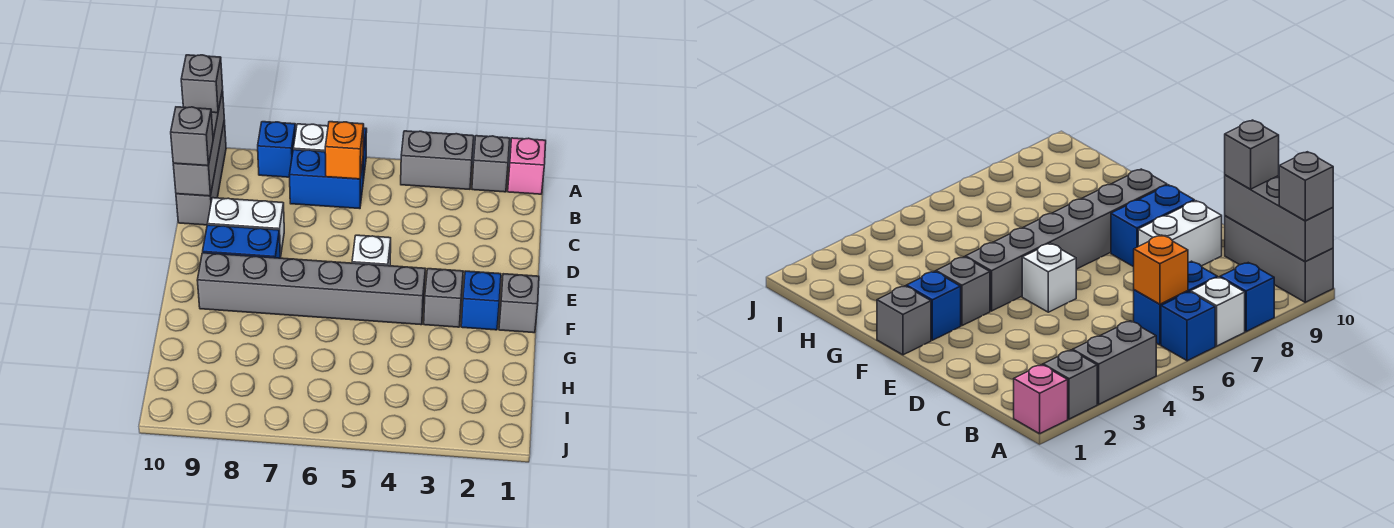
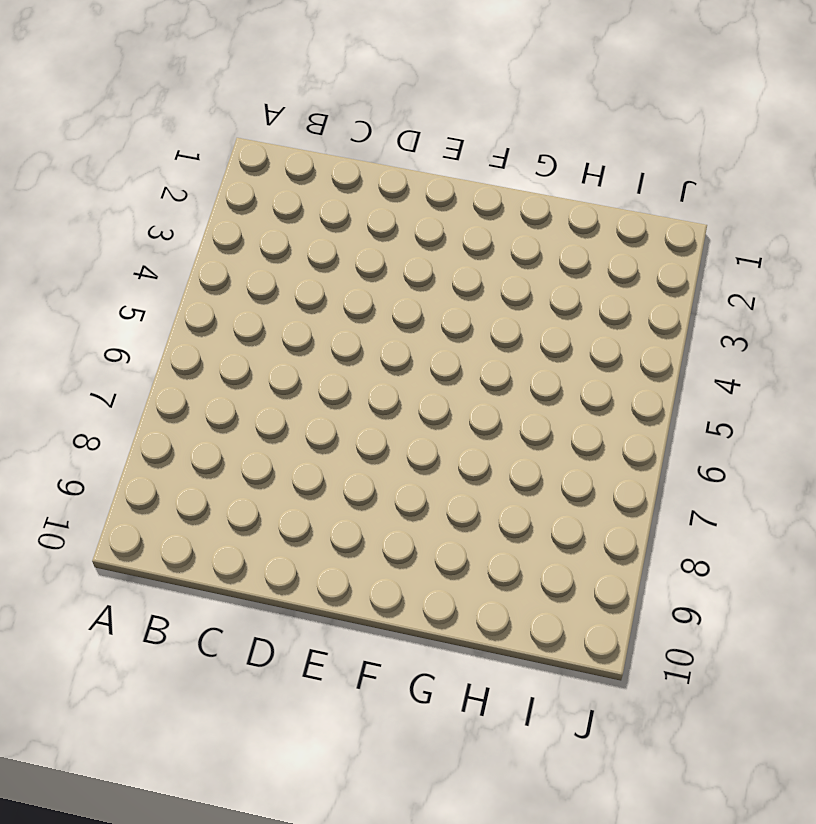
none -> pink 1x1 brick [508,138,546,194]
none -> grey 1x1 brick [472,136,510,192]
none -> grey 1x2 brick [401,131,474,189]

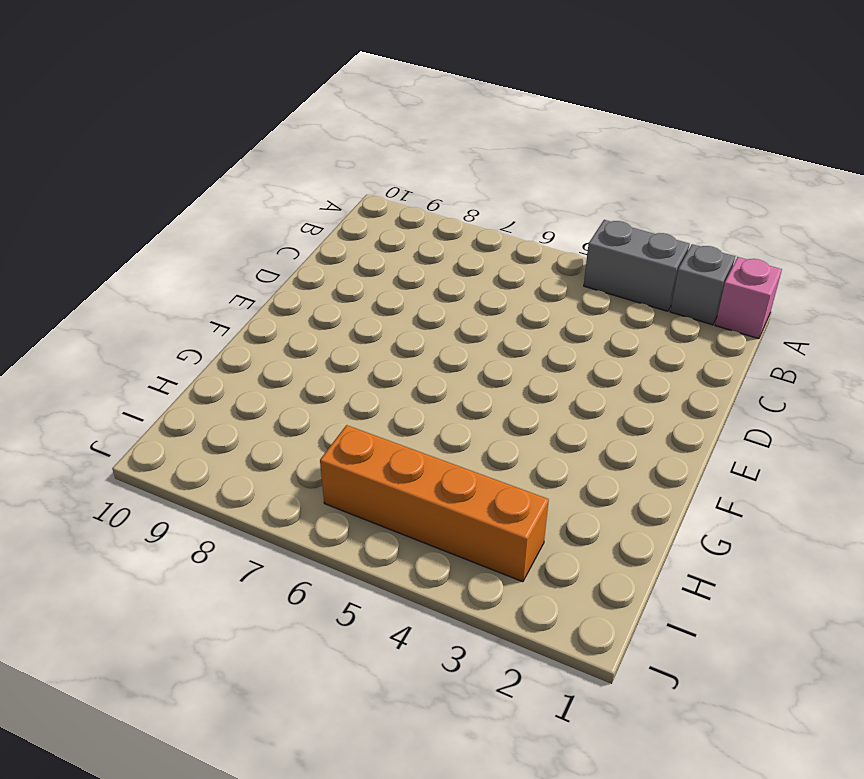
orange 1x4 brick [320,425,549,582] -> none
none -> blue 1x1 brick [1161,292,1215,361]
none -> white 1x1 brick [293,124,328,152]
none -> blue 1x1 brick [258,122,296,177]

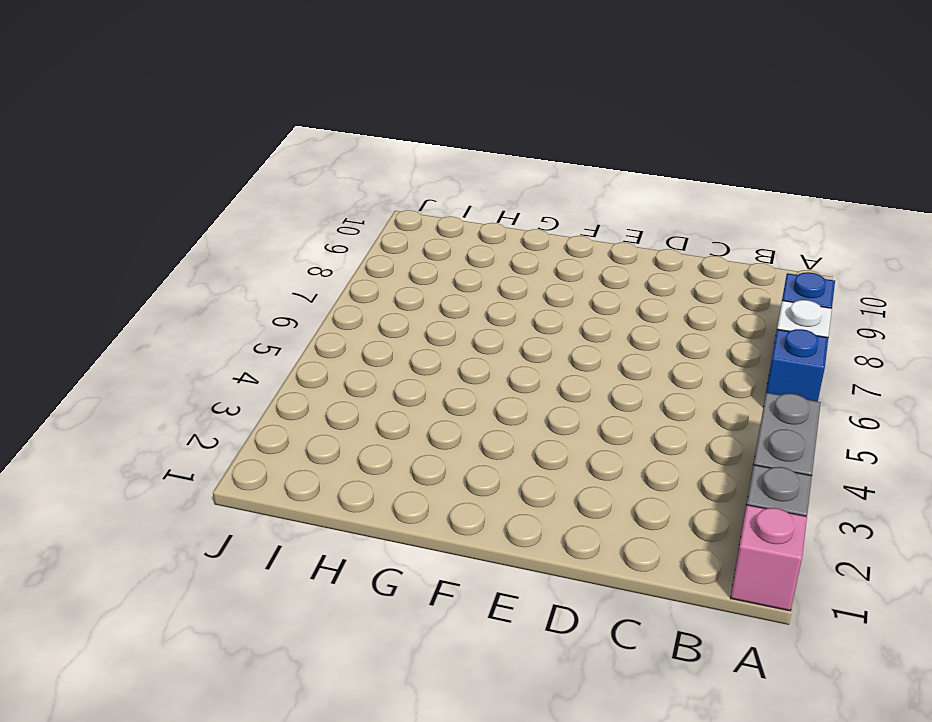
none -> grey 1x3 brick [176,120,226,225]
none -> blue 1x2 brick [290,150,363,209]
none -> white 1x2 brick [208,198,284,257]

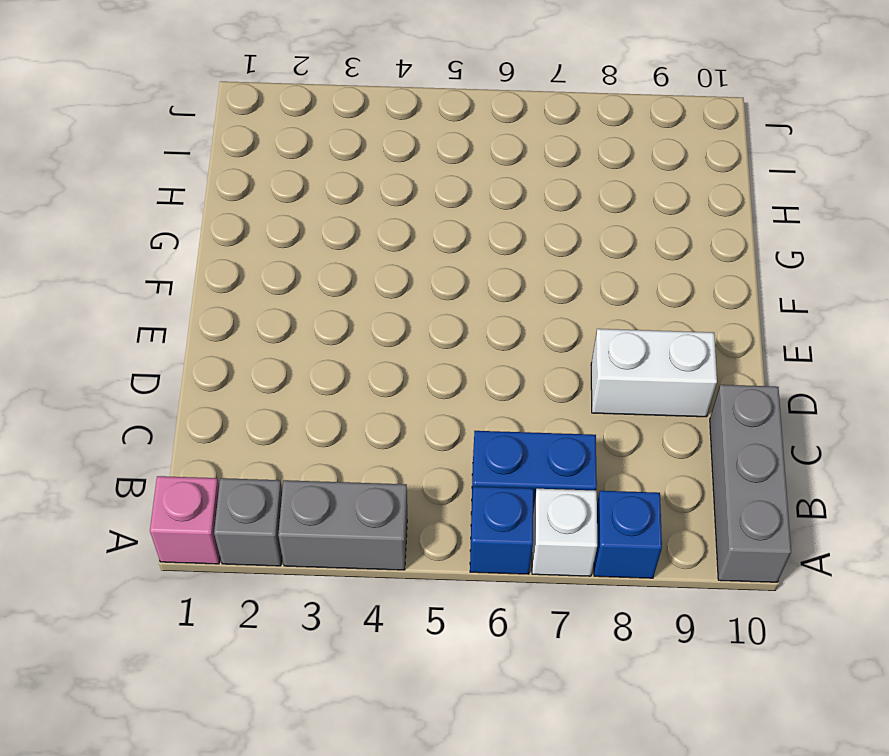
none -> white 1x1 brick [352,235,391,266]
none -> blue 1x2 brick [203,225,280,258]
none -> grey 1x1 brick [499,274,539,333]

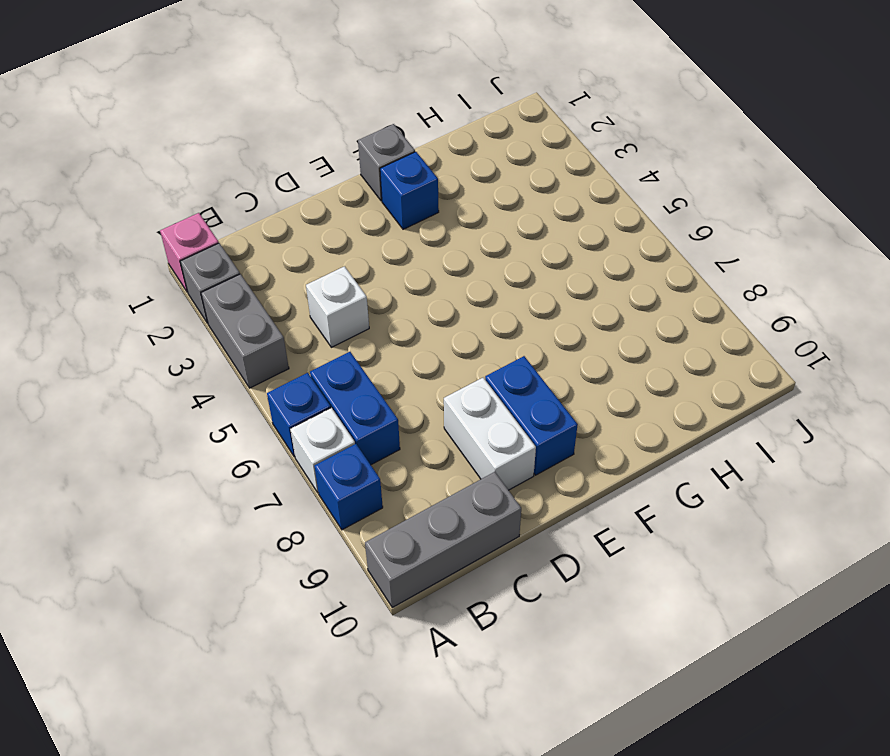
white 1x1 brick [306,266,369,347] -> white 1x1 brick moved to [352,235,391,266]
none -> grey 1x1 brick [424,269,463,327]
none -> grey 1x6 brick [197,253,425,325]
none -> grey 1x3 brick [173,90,224,196]

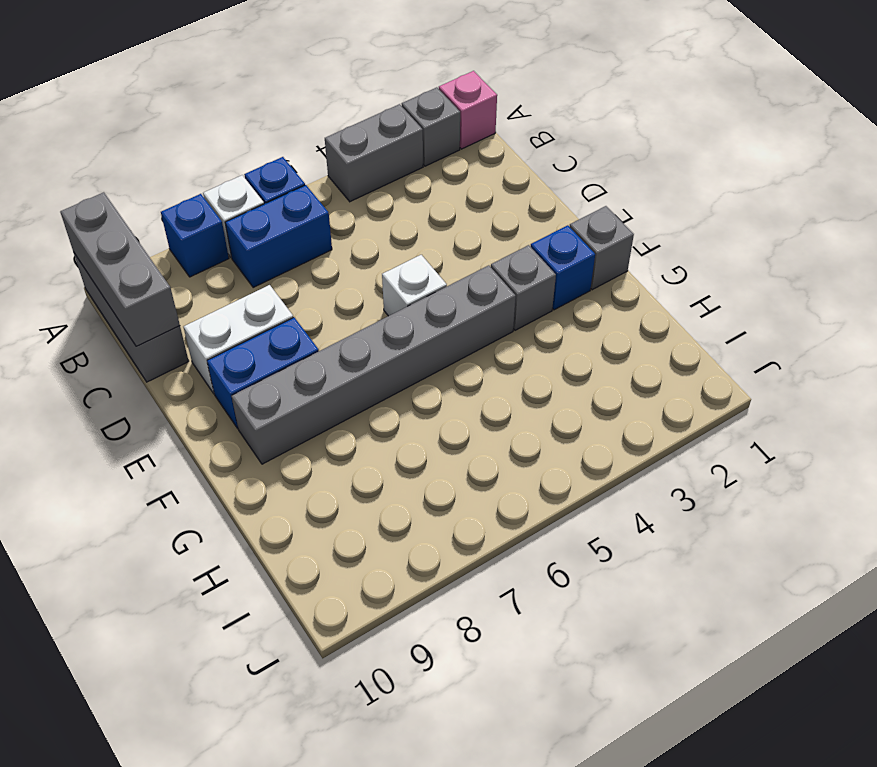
none -> orange 1x1 brick [325,122,364,179]
none -> grey 1x1 brick [181,55,223,113]
none -> grey 1x1 brick [171,107,213,166]

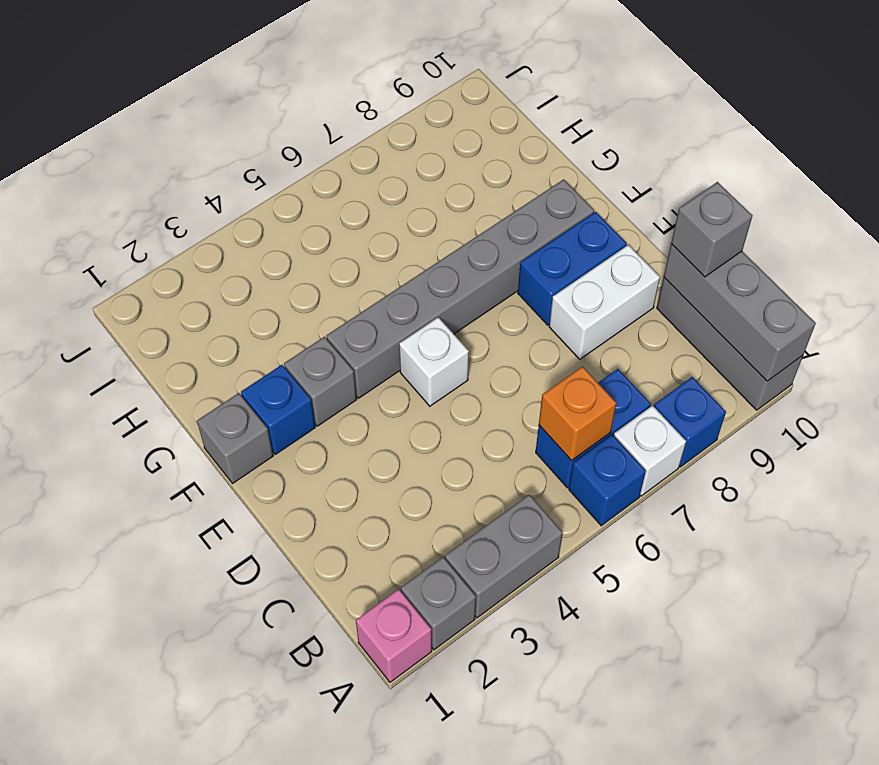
none -> grey 1x1 brick [181,55,223,113]

